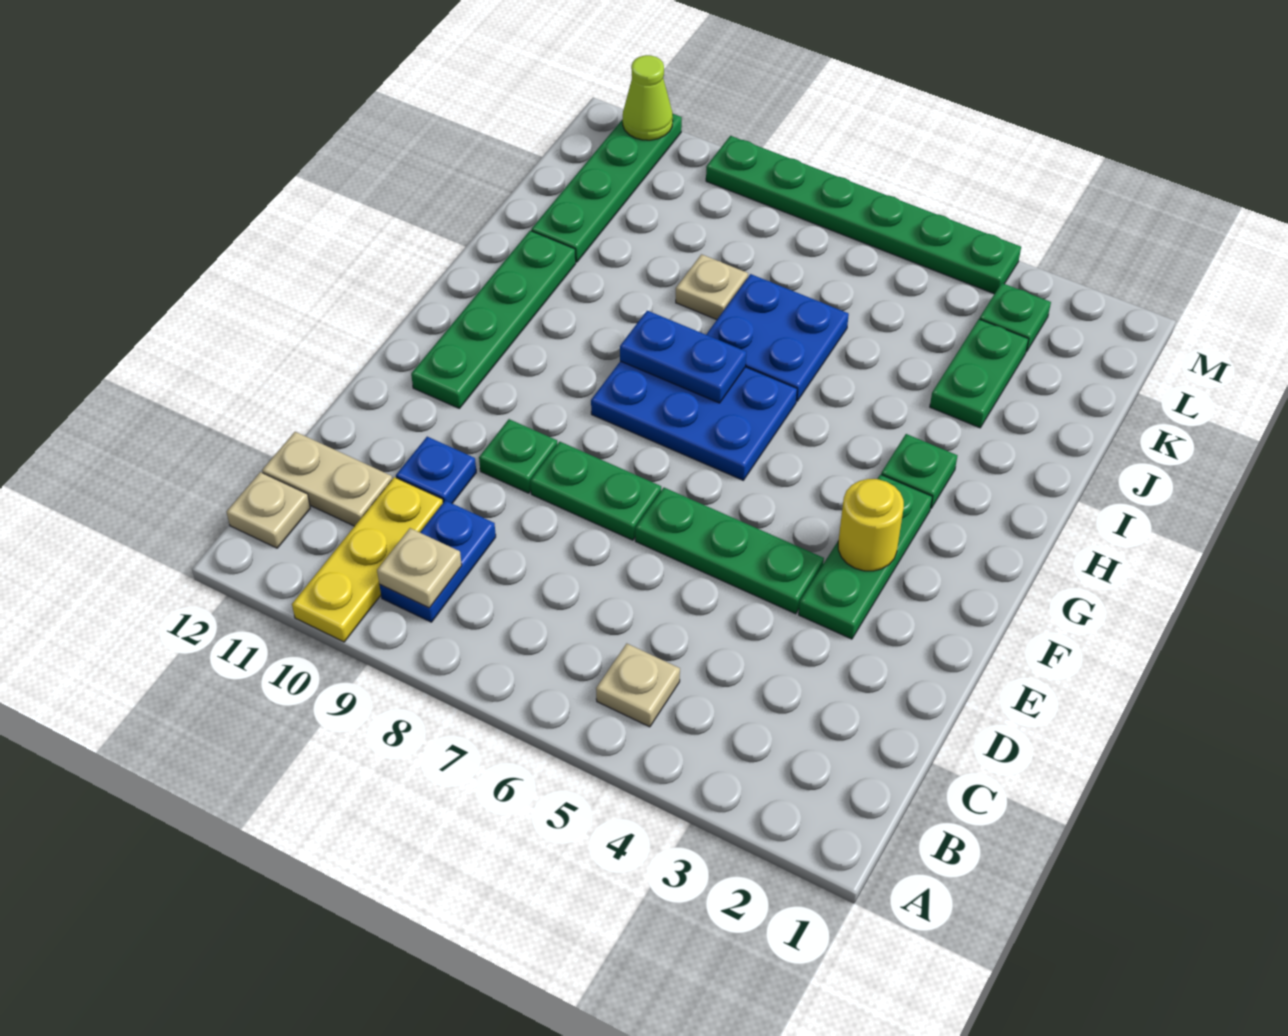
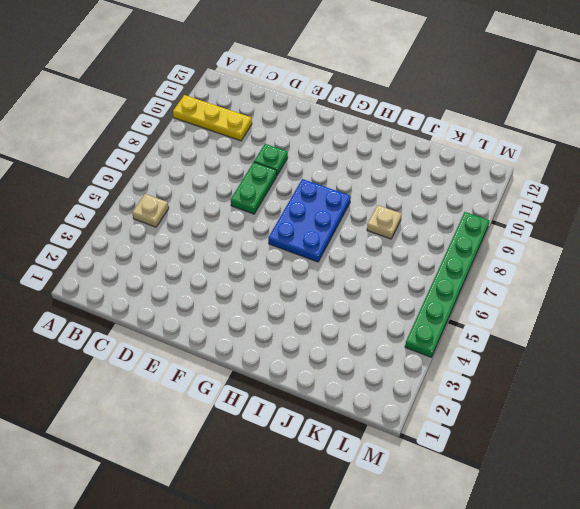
none -> blue 1x2 plate [380,500,496,622]
none -> tan 1x1 plate [227,472,310,548]
none -> tan 1x2 plate [262,432,392,526]

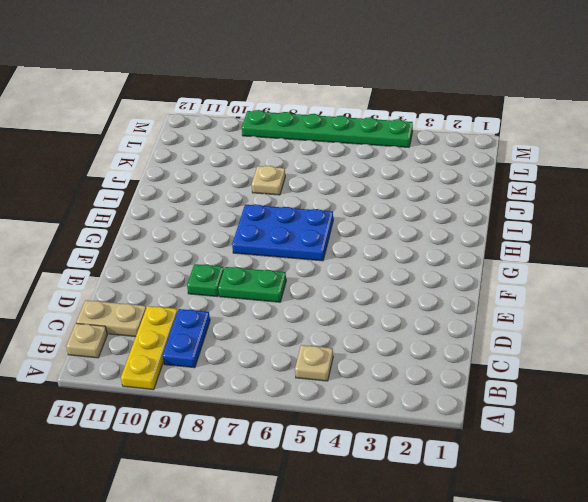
none -> blue 1x1 plate [396,437,476,503]
none -> green 1x3 plate [799,474,932,639]
none -> green 1x3 plate [635,488,824,614]

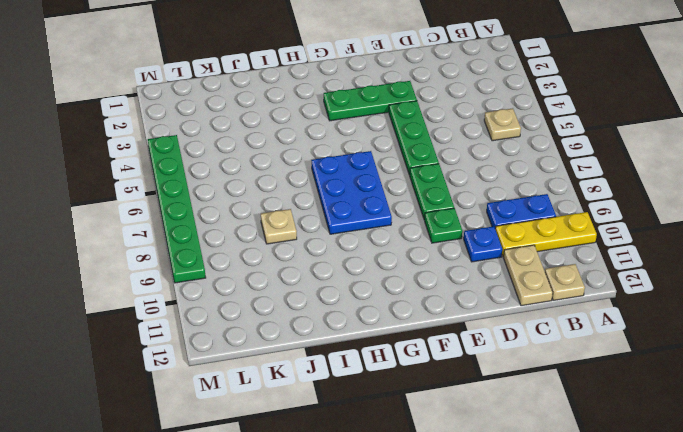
none -> green 1x4 plate [411,231,576,408]
none -> green 1x1 plate [881,434,958,508]
none -> blue 2x2 plate [706,274,849,401]

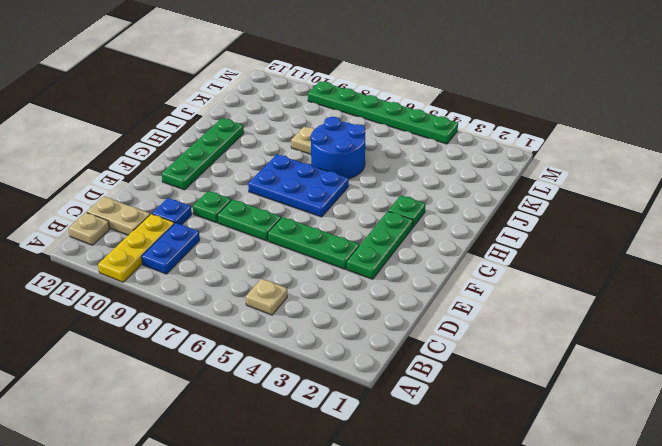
blue 2x2 round brick [311,117,365,179] -> blue 2x2 plate [706,274,849,401]
none -> green 1x2 plate [930,319,1029,428]
none -> green 1x4 plate [531,114,682,262]
none -> green 1x1 plate [980,283,1051,352]

